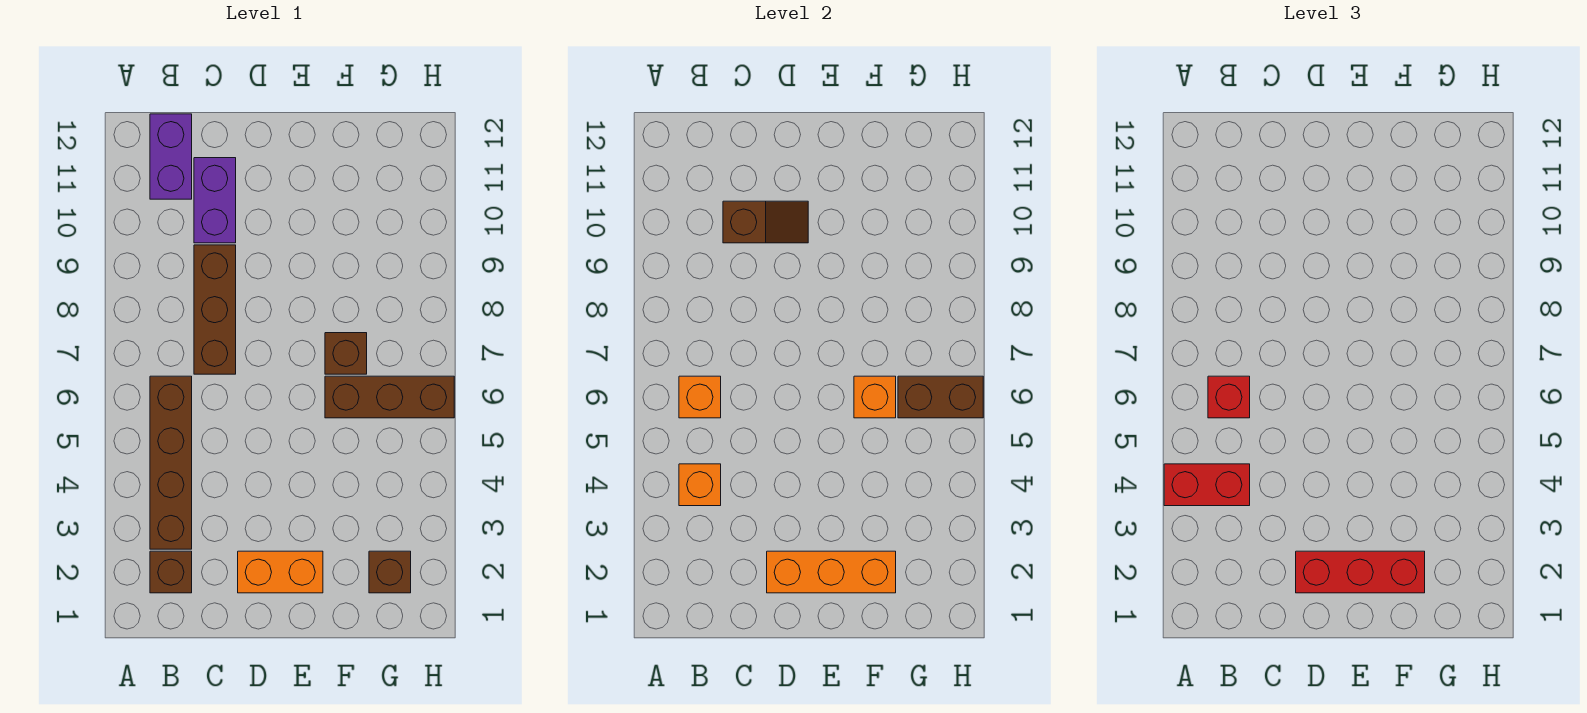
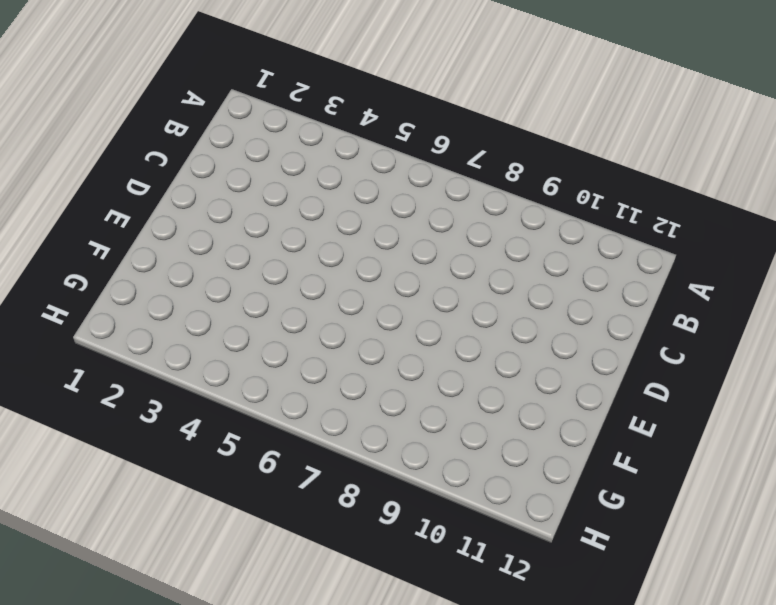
none -> brown 1x1 brick [150,551,192,593]
none -> brown 1x4 brick [150,376,192,549]
none -> purple 1x2 brick [150,114,192,199]

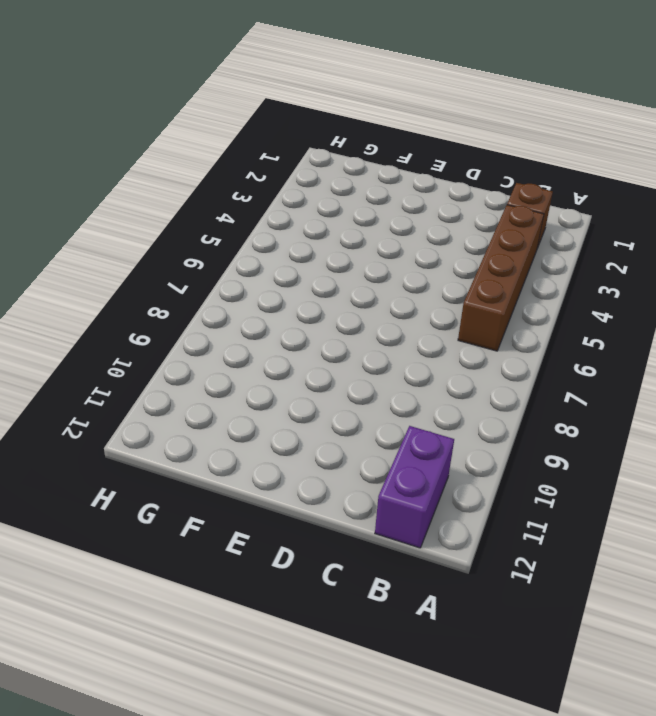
none -> brown 1x3 brick [194,245,236,374]
none -> purple 1x2 brick [194,158,236,243]
none -> orange 1x2 brick [238,551,323,593]

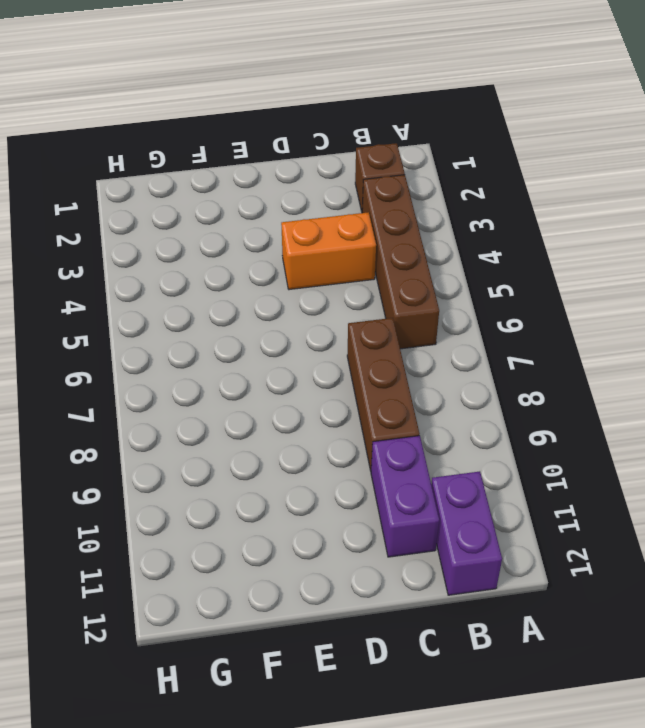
orange 1x2 brick [281,212,376,290] -> orange 1x2 brick moved to [238,551,323,593]
none -> brown 1x3 brick [325,376,454,418]
none -> brown 1x1 brick [325,333,367,374]
none -> brown 1x1 brick [369,551,411,593]

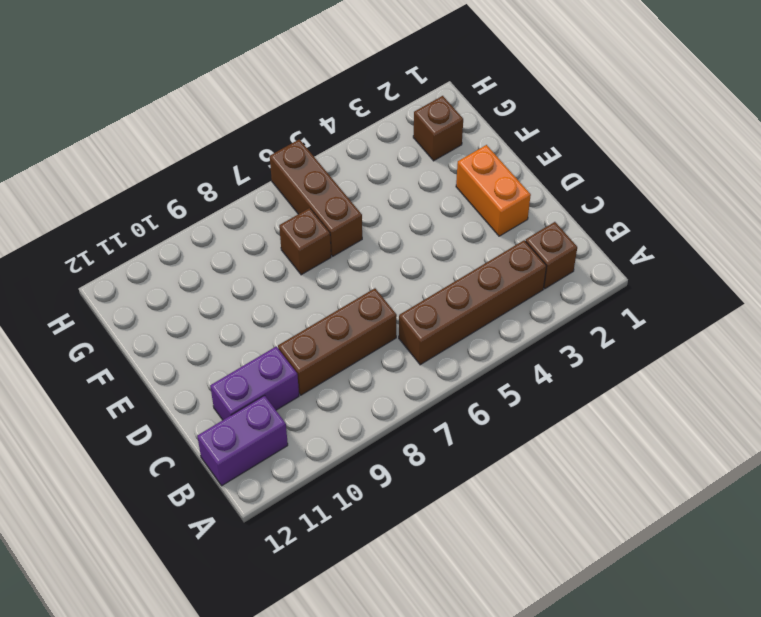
none -> orange 1x1 brick [679,464,721,506]
none -> orange 1x1 brick [679,376,721,418]
none -> brown 1x2 slope [723,201,808,243]

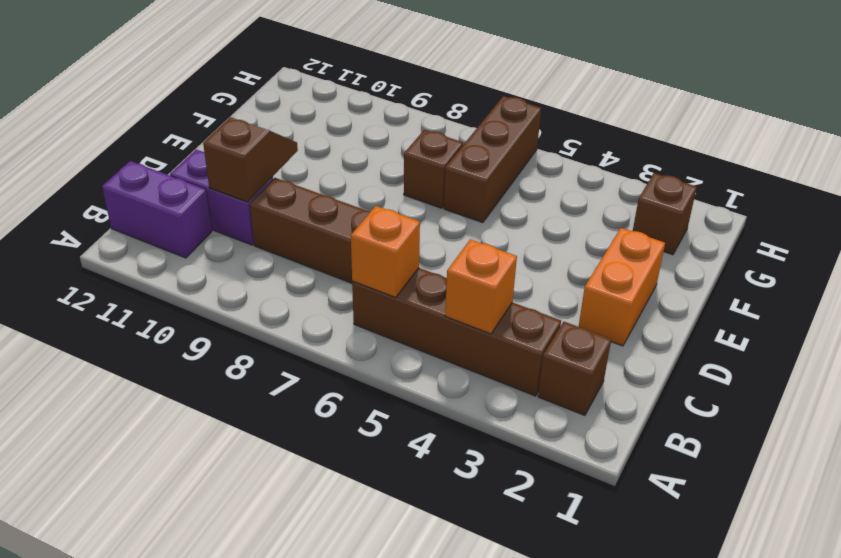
none -> orange 1x3 brick [767,551,896,593]
none -> orange 1x1 brick [854,376,896,418]
none -> brown 1x2 brick [898,376,983,418]

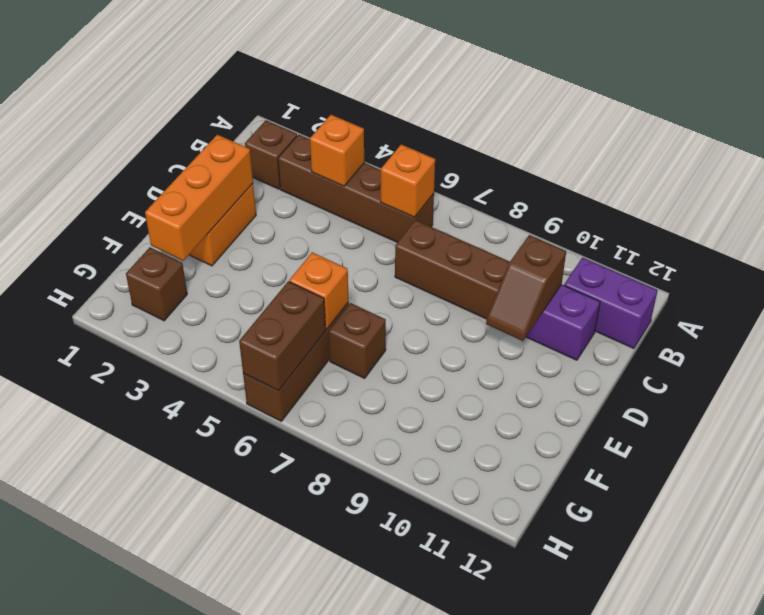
none -> red 1x2 brick [1164,464,1250,506]
none -> red 1x1 brick [1208,376,1250,418]
none -> red 1x3 brick [1296,551,1425,593]

